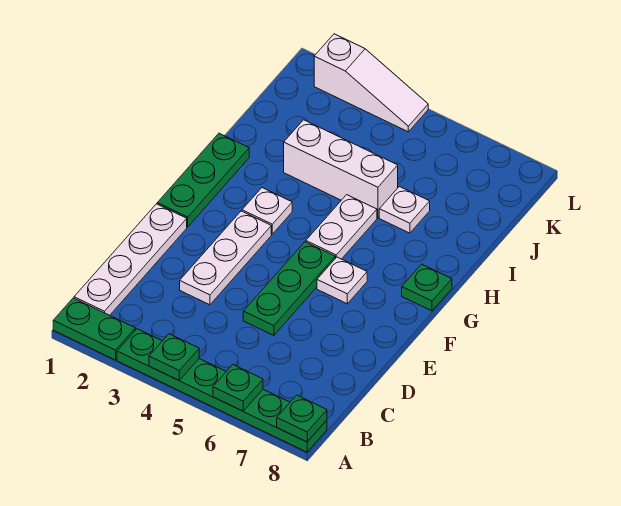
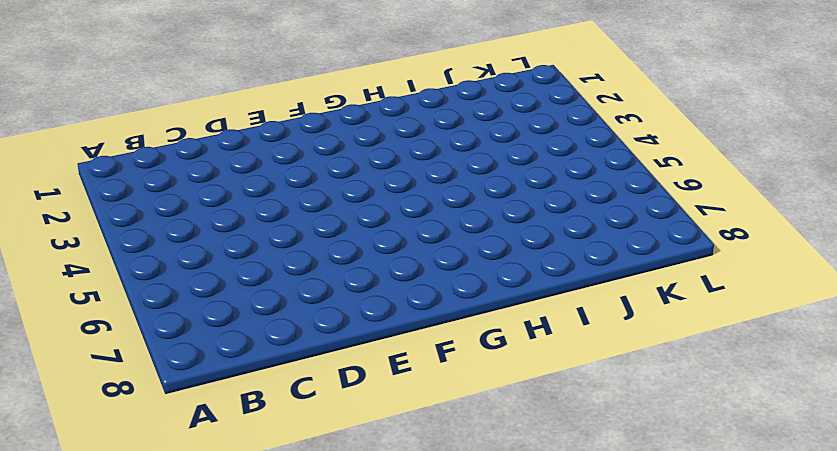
none -> green 1x2 plate [53,298,135,360]
none -> green 1x6 plate [117,329,327,452]
none -> white 1x4 plate [74,204,187,315]

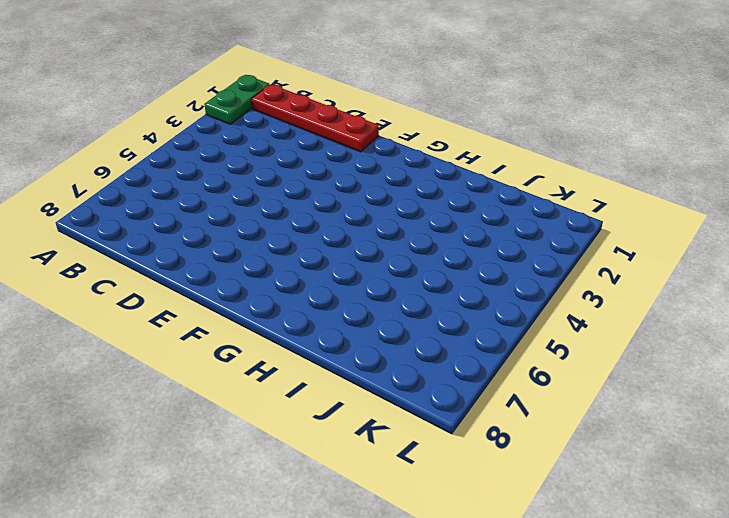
red 1x4 plate [252,84,379,152] -> white 1x4 plate [74,204,187,315]
none -> green 1x6 plate [117,329,327,452]
none -> white 1x3 plate [180,211,271,305]
none -> green 1x3 plate [243,242,335,336]

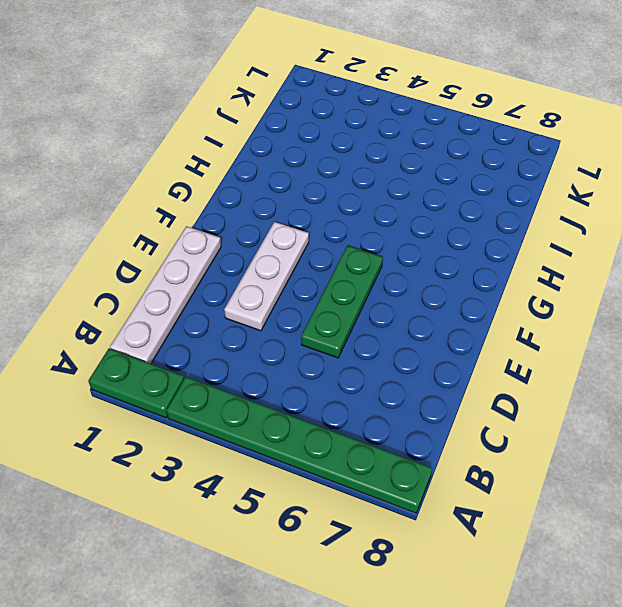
none -> green 1x3 plate [157,133,249,227]
none -> white 1x1 plate [317,257,367,304]
none -> white 1x1 plate [242,188,292,234]

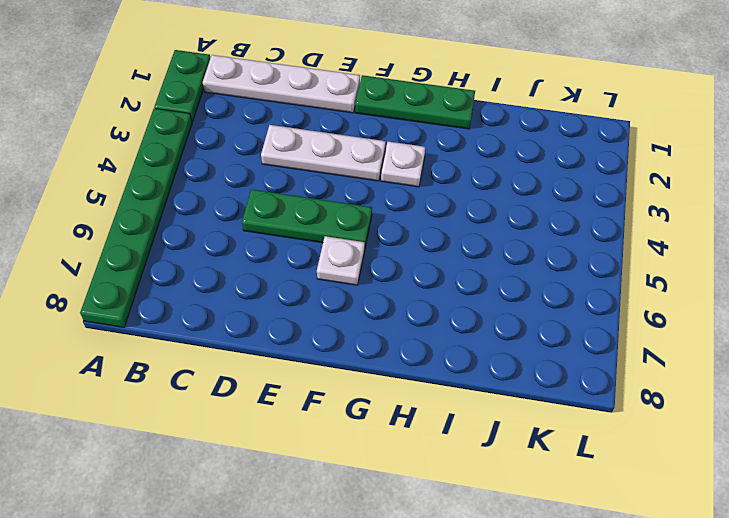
none -> white 1x2 plate [306,195,377,259]
none -> green 1x1 plate [402,264,452,311]
none -> white 1x3 brick [284,120,398,218]

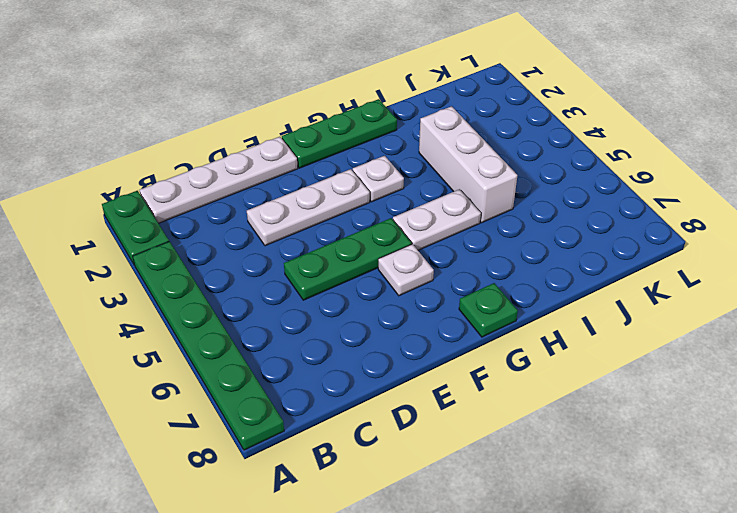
none -> white 1x1 plate [379,186,430,233]
none -> white 1x3 slope [314,34,428,132]
none -> green 1x1 plate [149,334,199,381]

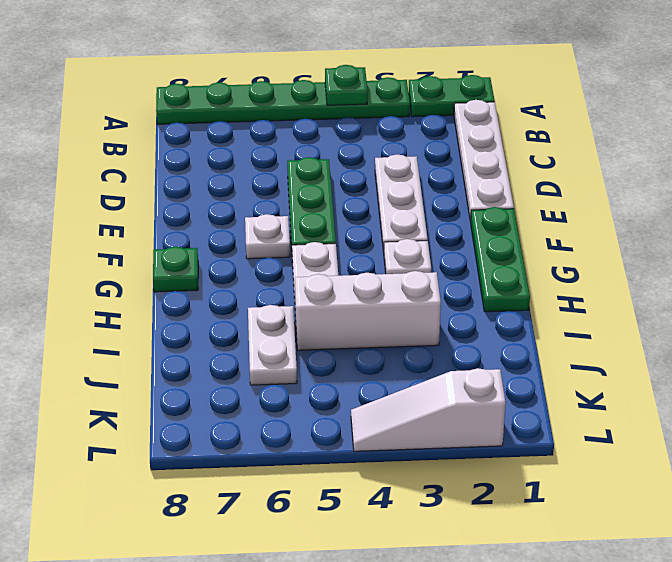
white 1x2 plate [248,305,297,385] -> white 1x1 plate [379,186,430,233]
none -> green 1x1 plate [213,365,263,411]
none -> green 1x1 plate [277,395,327,442]

